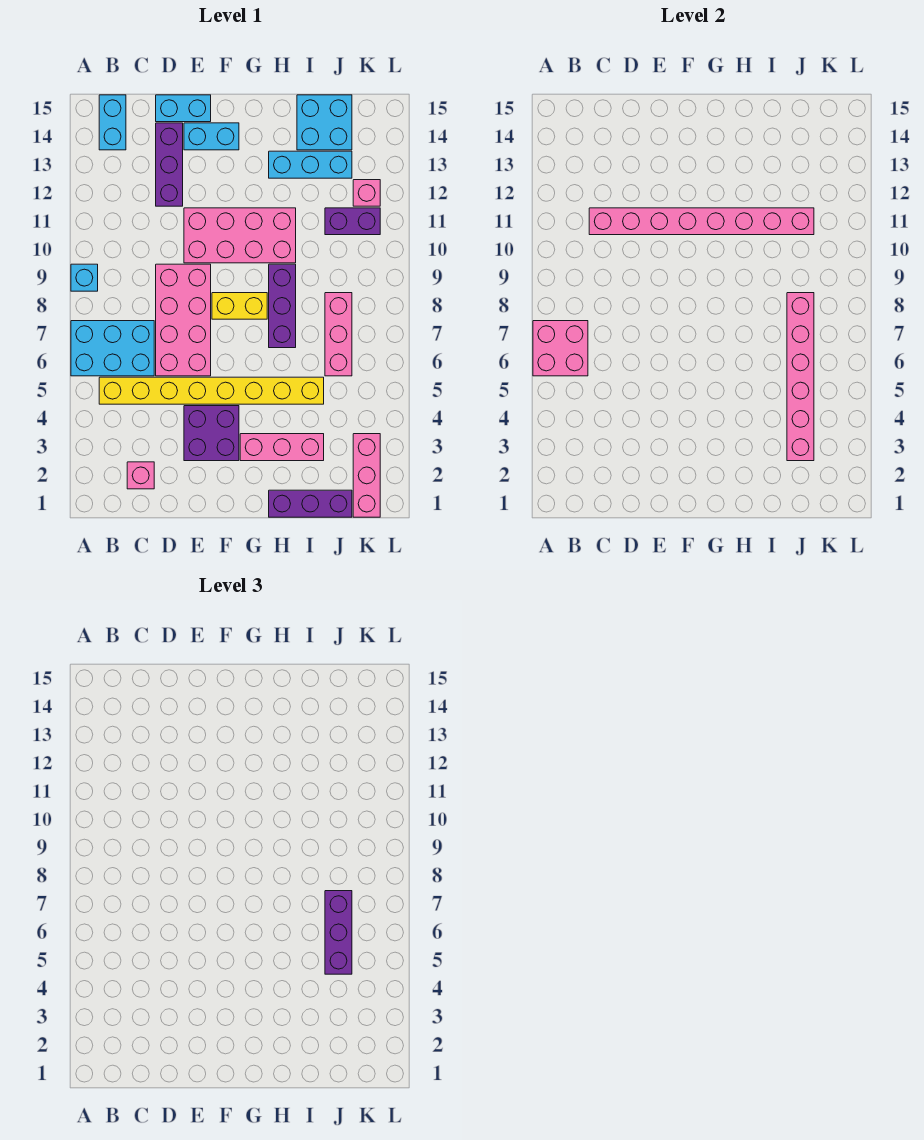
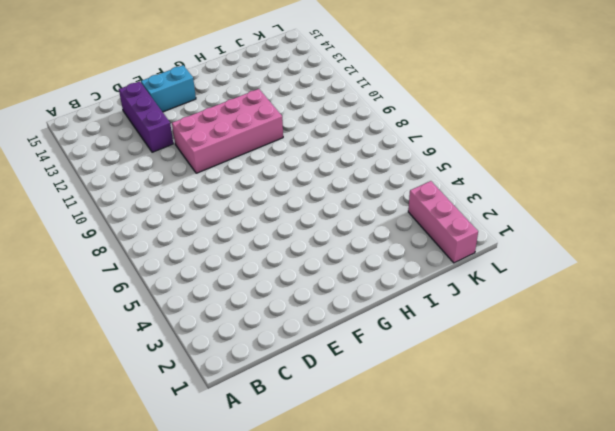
none -> cyan 2x3 brick [71,321,154,376]
none -> cyan 1x1 brick [71,264,98,291]
none -> yellow 1x8 brick [99,377,324,404]

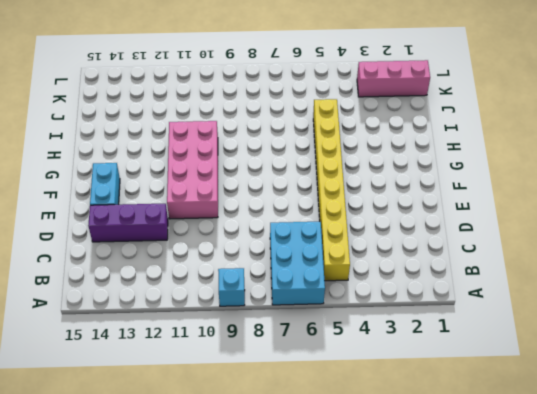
none -> cyan 1x2 brick [99,95,126,150]
none -> pink 1x1 brick [127,462,154,489]
none -> pink 2x4 brick [156,264,211,376]

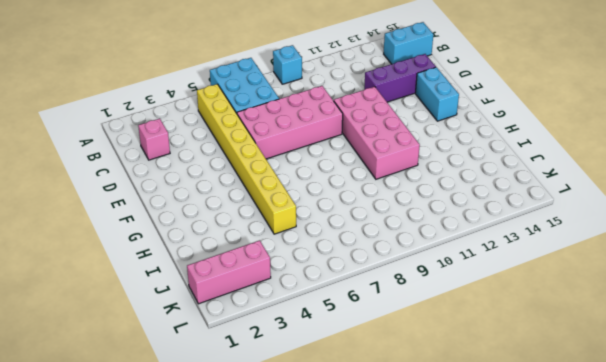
none -> cyan 1x2 brick [156,95,211,122]
none -> purple 2x2 brick [184,406,239,461]
none -> yellow 1x2 brick [212,293,267,319]

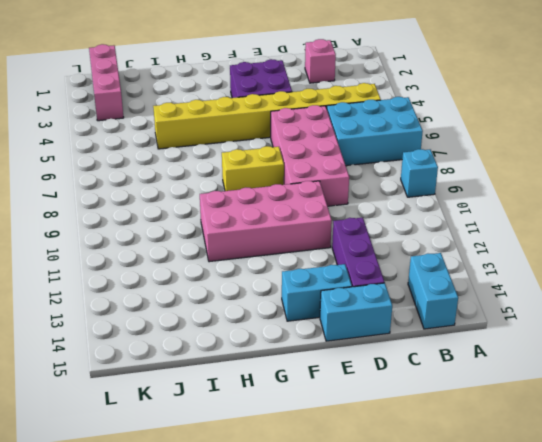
none -> pink 1x3 brick [240,434,324,461]
none -> purple 1x3 brick [269,490,352,517]
none -> purple 1x3 brick [269,264,296,348]

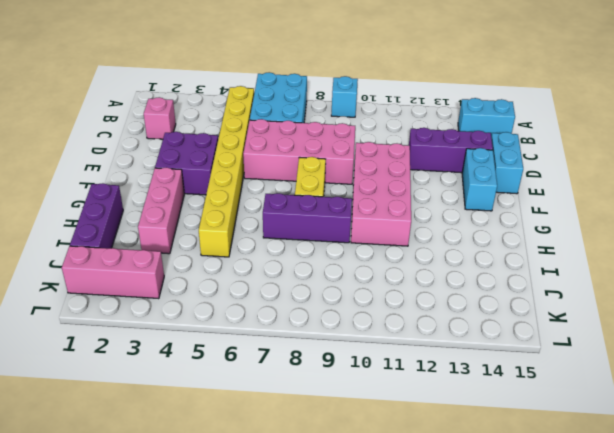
none -> cyan 1x3 brick [269,151,352,178]
none -> cyan 2x2 brick [297,95,352,150]
none -> pink 1x3 brick [325,293,352,376]

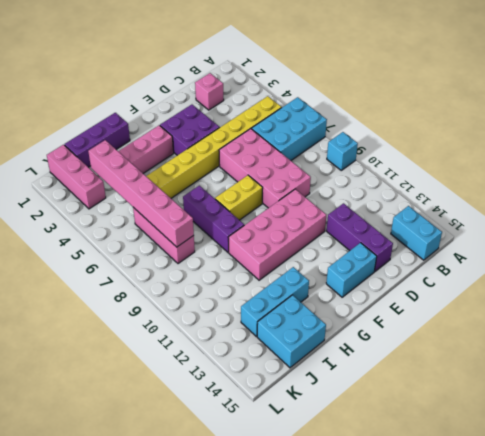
none -> cyan 1x2 brick [156,95,211,122]
none -> purple 1x2 brick [325,208,380,235]
none -> pink 1x1 brick [353,180,380,206]

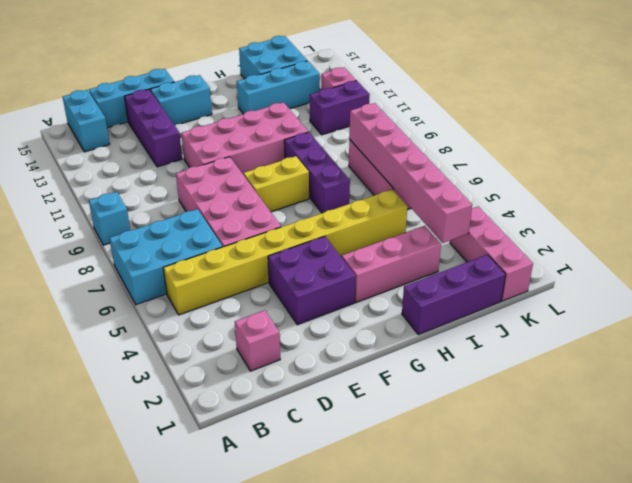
cyan 1x3 brick [89,69,174,128] -> cyan 1x2 brick [156,95,211,122]
none -> pink 2x2 brick [533,321,588,376]
none -> pink 1x8 brick [589,208,814,235]
none -> purple 1x3 brick [325,891,352,974]

